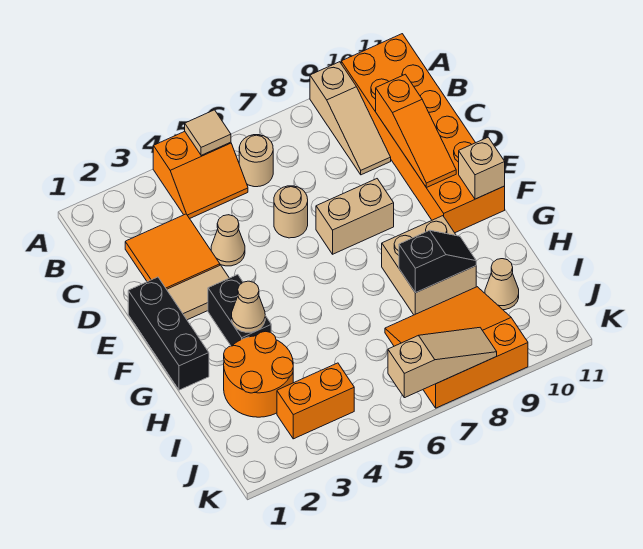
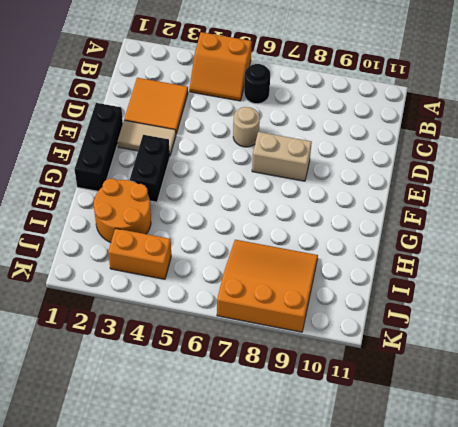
black 1x1 round brick [244,64,270,104] -> tan 1x1 round brick [239,135,273,187]
none -> tan 1x3 slope [310,62,391,175]
none -> orange 2x6 brick [341,34,505,233]
none -> tan 1x1 cone [211,215,245,266]

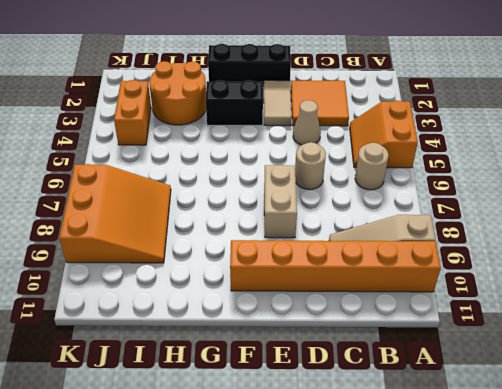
orange 1x6 brick [230,240,441,292] -> orange 2x6 brick [341,34,505,233]
none -> tan 2x2 brick [382,216,476,315]
none -> tan 1x1 cone [485,259,519,310]
none -> tan 1x1 tile [185,110,231,155]

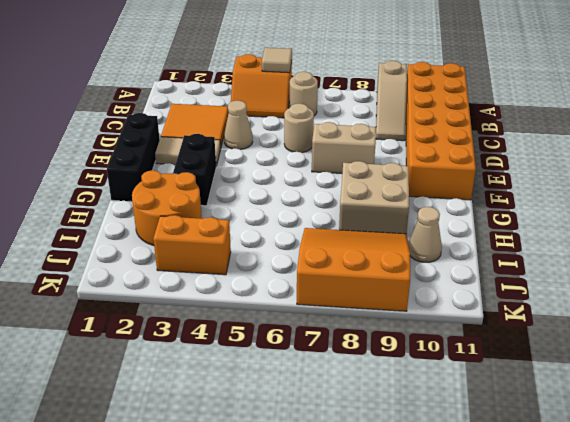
none -> orange 1x3 slope [376,74,456,188]
none -> tan 1x1 brick [459,137,505,199]
none -> tan 1x1 cone [232,281,265,332]

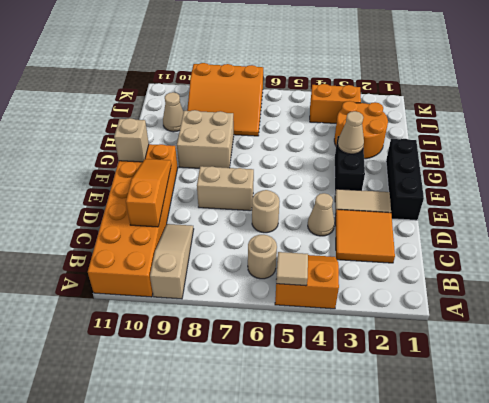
none -> black 1x2 slope [399,230,476,293]
none -> tan 1x3 slope [388,328,497,398]

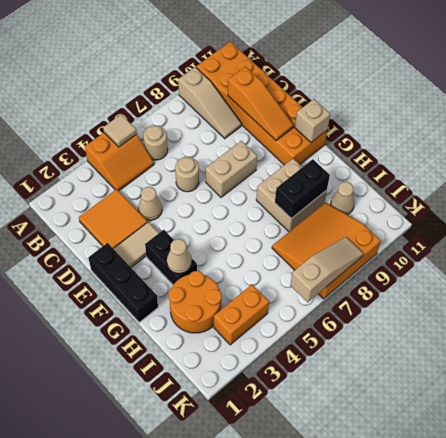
black 1x2 brick [275,159,330,218] -> black 1x2 slope [399,230,476,293]

